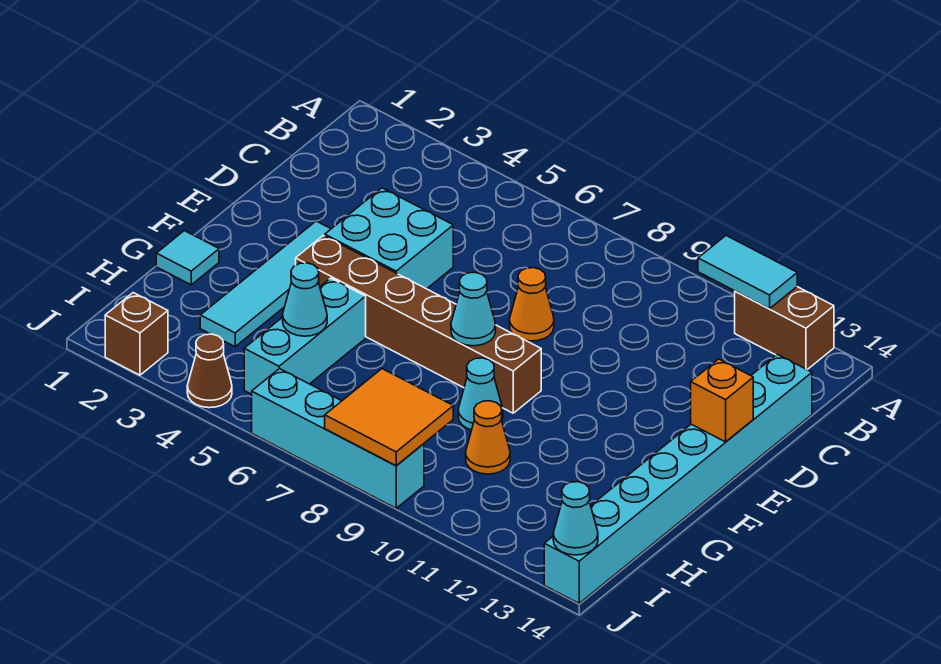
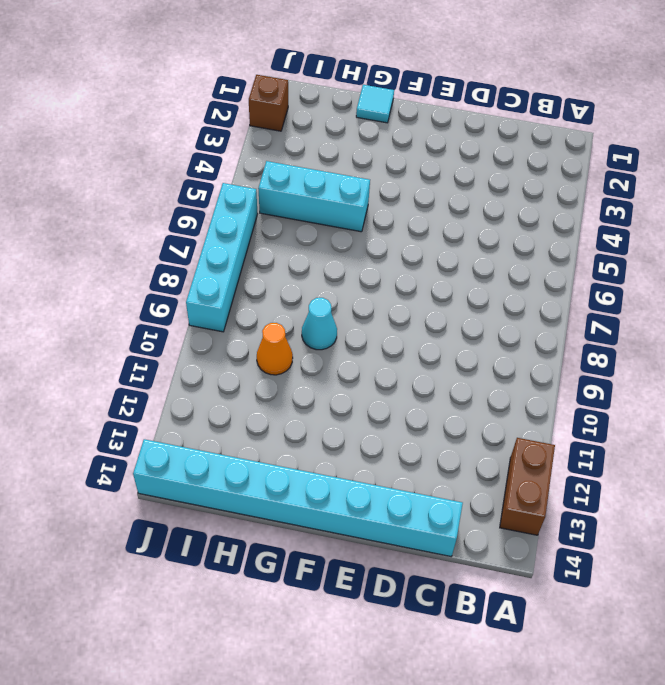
none -> cyan 2x2 brick [325,188,453,289]
none -> orange 1x1 cone [510,268,554,341]
none -> cyan 1x4 tile [200,221,331,347]

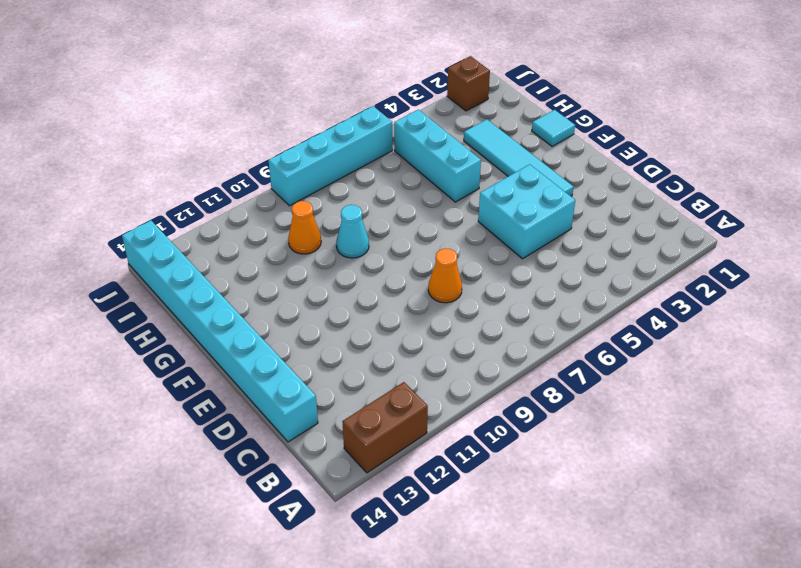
none -> brown 1x6 brick [296,235,541,413]
none -> brown 1x1 cone [187,334,232,408]
none -> cyan 1x2 tile [698,236,797,309]

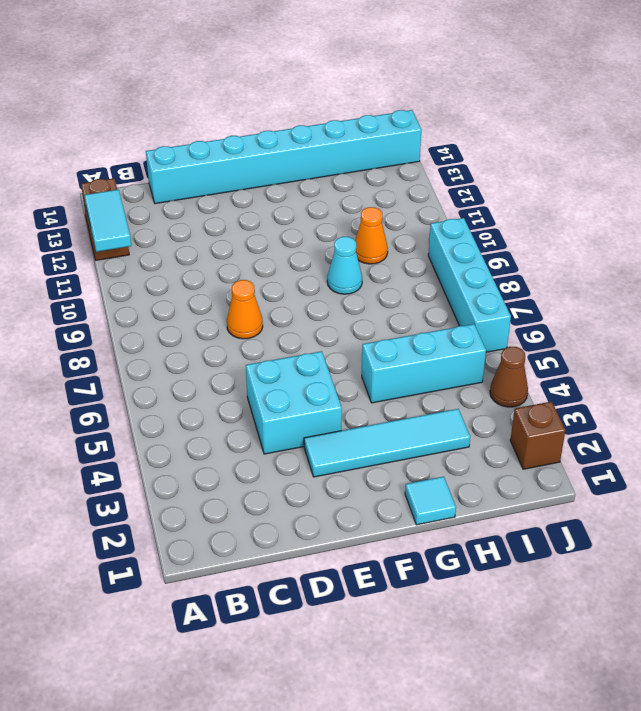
none -> brown 1x6 brick [296,235,541,413]
none -> orange 1x1 brick [691,359,753,442]
none -> cyan 1x1 cone [451,272,496,346]

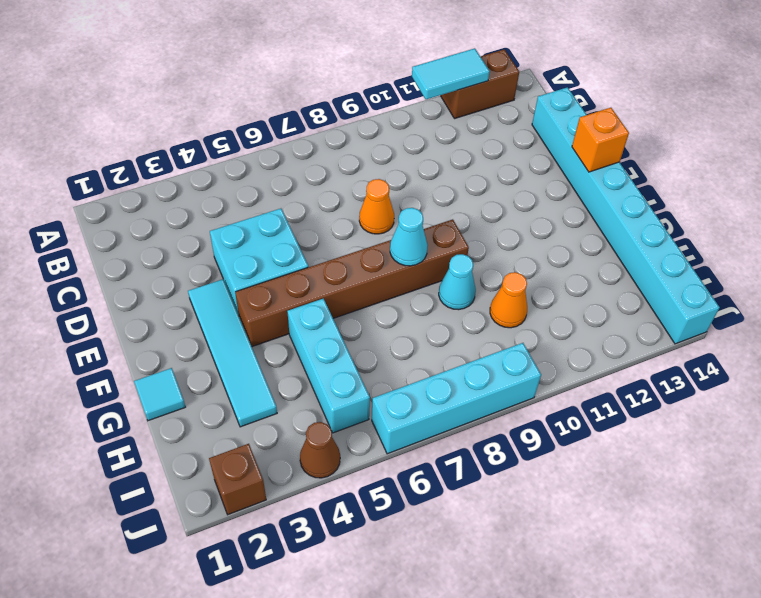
none -> cyan 1x1 cone [283,263,327,336]
none -> orange 2x2 tile [325,369,453,466]
none -> cyan 1x1 cone [553,482,598,555]

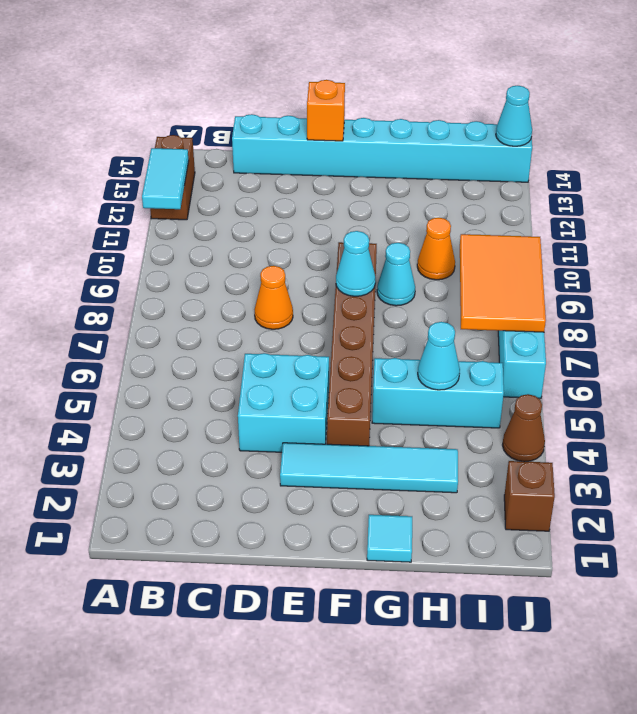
orange 2x3 tile [460,234,546,332] -> orange 2x2 tile [325,369,453,466]

